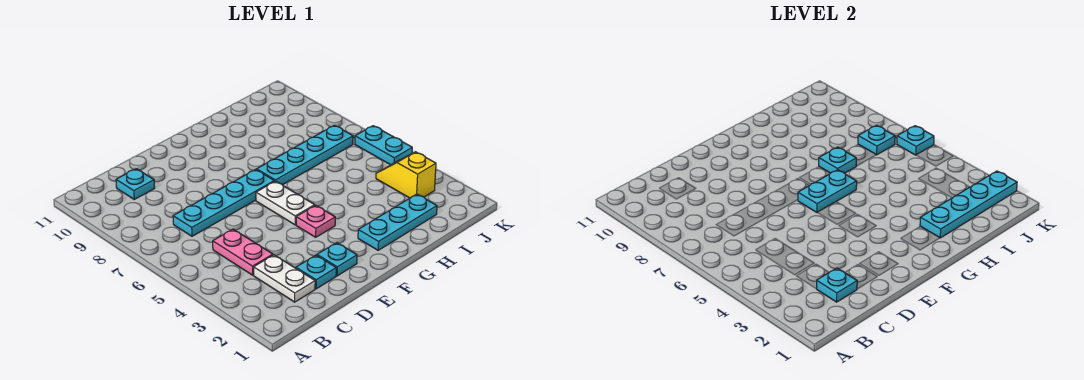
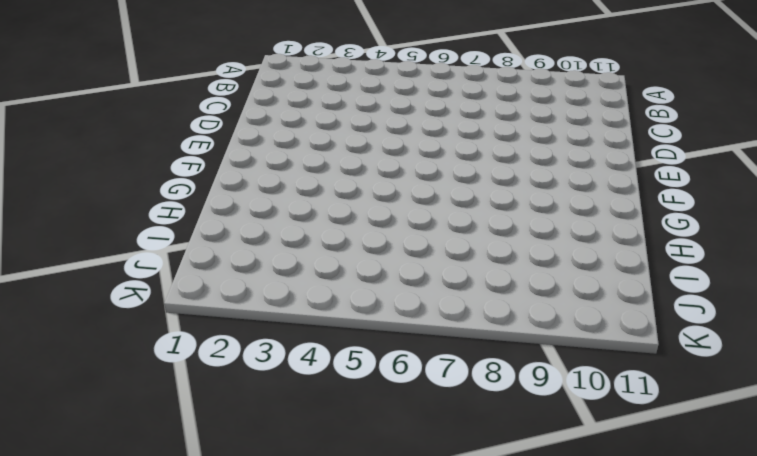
none -> white 1x2 plate [254,255,315,302]
none -> pink 1x2 plate [213,229,273,275]
none -> cyan 1x4 plate [173,170,274,236]

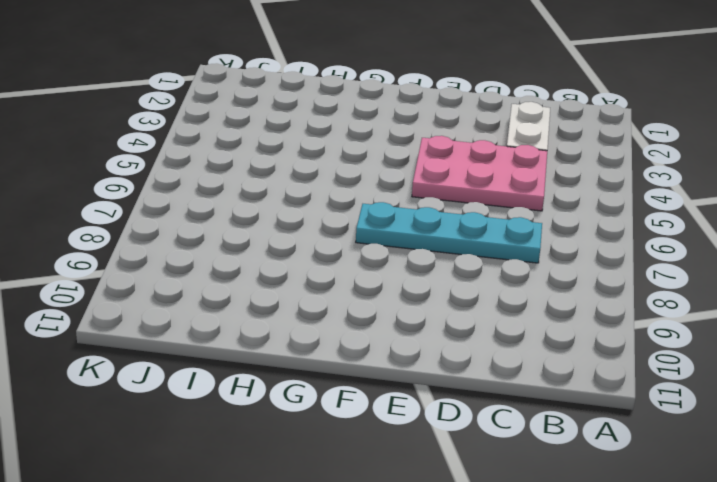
pink 2x3 plate [412,136,547,211] -> pink 1x2 plate [213,229,273,275]
none -> cyan 1x1 plate [116,169,155,199]
none -> cyan 1x1 plate [296,255,336,289]
none -> cyan 1x1 plate [317,243,357,276]

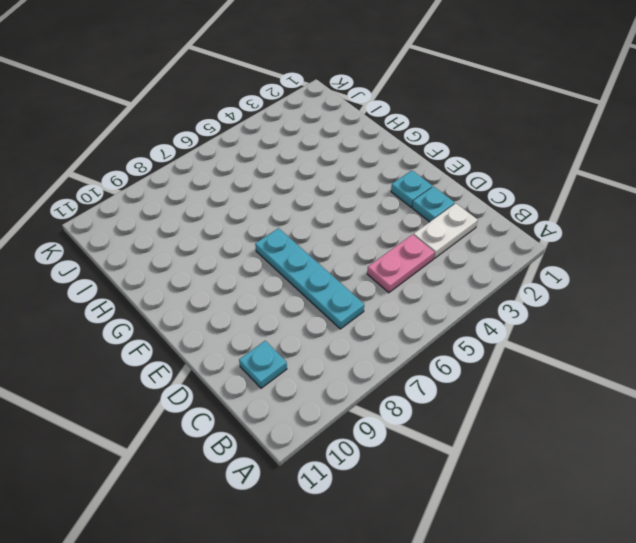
none -> pink 1x1 plate [296,205,335,237]
none -> white 1x2 plate [256,181,315,225]
none -> cyan 1x3 plate [358,194,437,250]

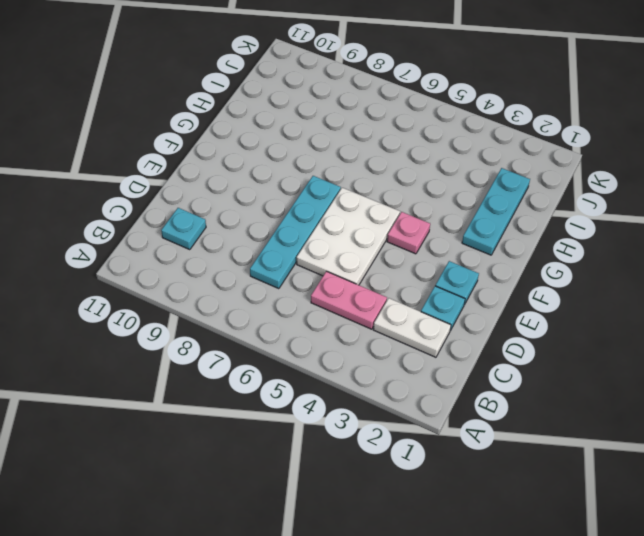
white 2x3 plate [297,188,400,285] -> white 1x2 plate [256,181,315,225]
none -> cyan 1x4 plate [257,125,353,185]
none -> yellow 1x2 slope [376,152,436,198]
none -> cyan 1x2 plate [355,126,412,165]

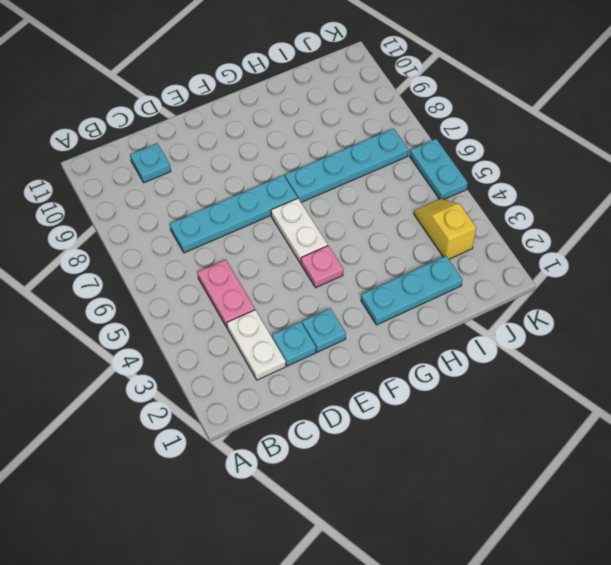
none -> cyan 1x1 plate [817,268,857,302]
none -> cyan 1x2 plate [798,170,857,213]
none -> cyan 1x4 plate [920,171,1017,238]

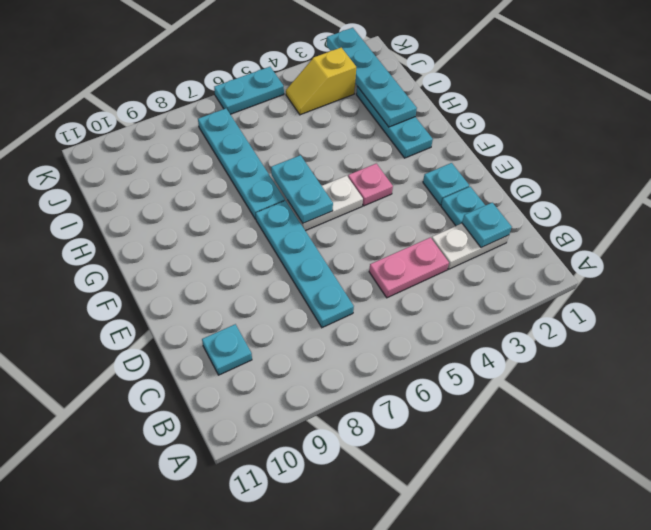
none -> cyan 1x1 plate [819,147,856,173]
none -> cyan 1x1 plate [858,125,895,155]
none -> cyan 1x1 plate [897,126,934,155]

